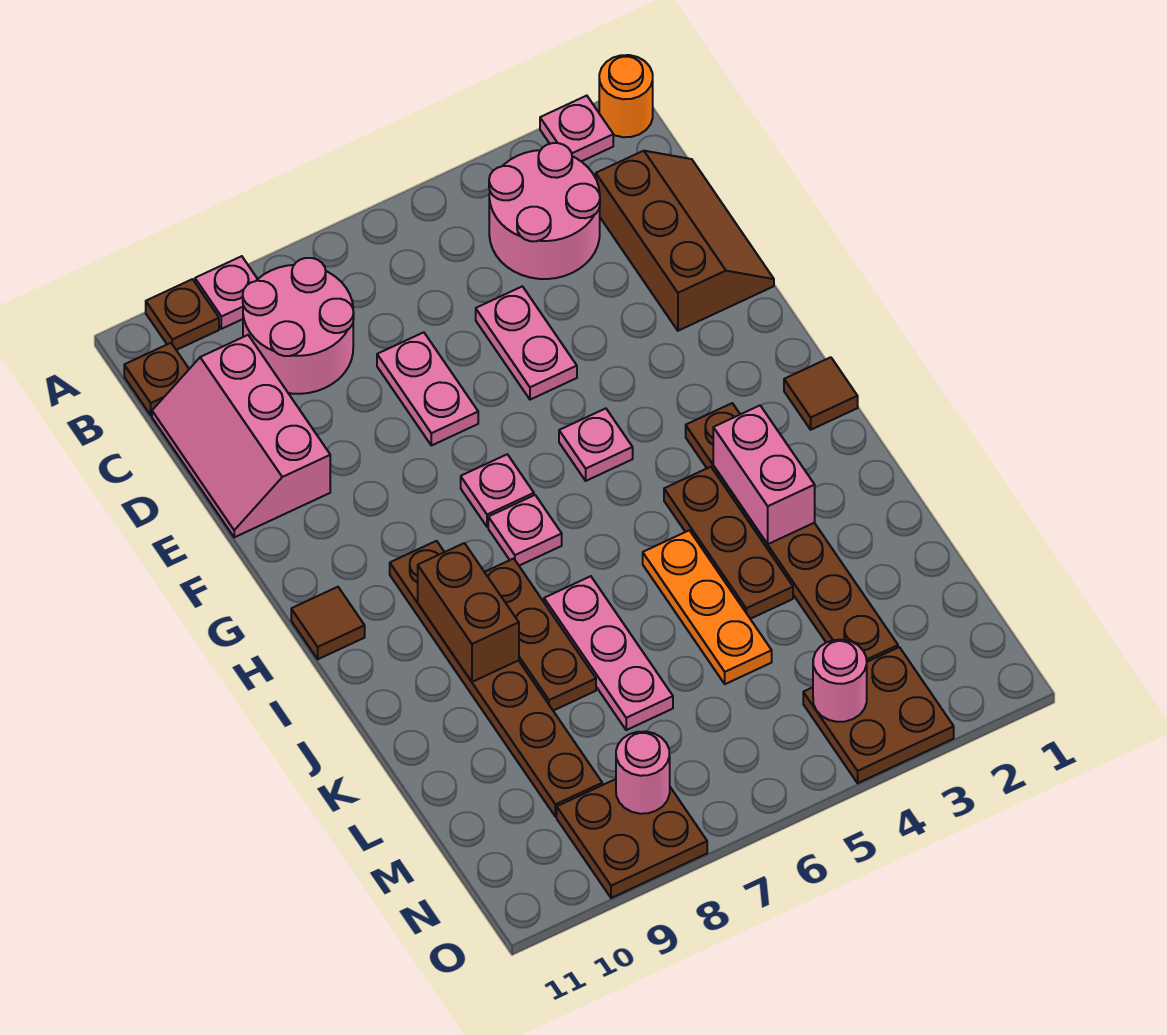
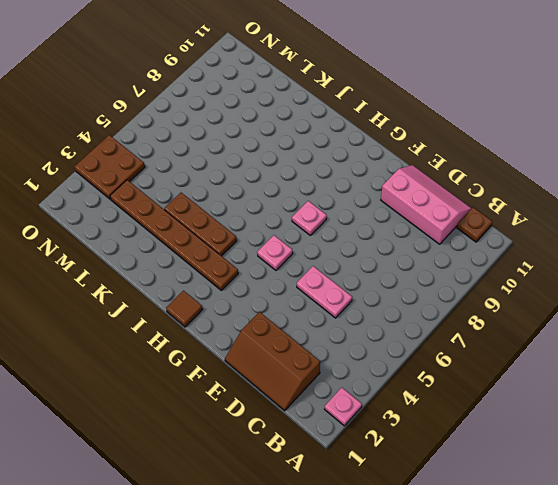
none -> orange 1x1 round brick [599,55,653,137]
none -> pink 1x1 plate [195,256,257,329]
none -> brown 1x1 plate [146,279,219,350]

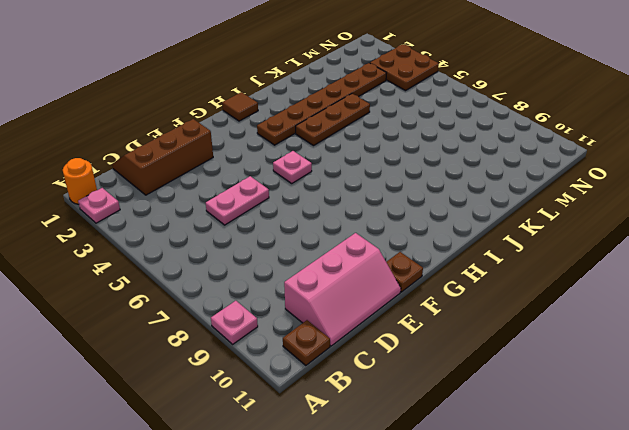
brown 1x1 plate [386,252,423,292] -> brown 1x1 plate moved to [146,279,219,350]
none -> pink 2x2 round brick [489,143,600,279]
none -> pink 2x2 round brick [243,258,354,394]
none -> pink 1x2 plate [377,332,478,446]

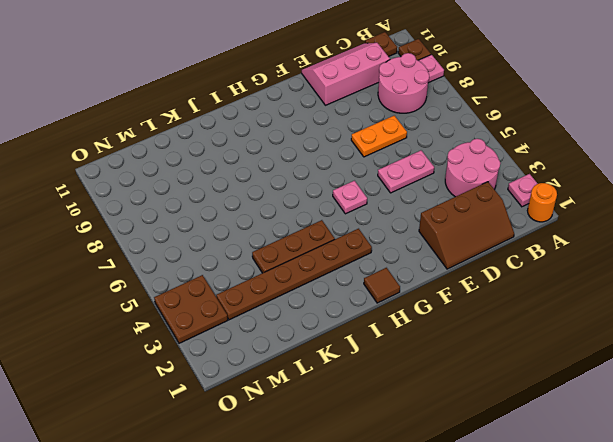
orange 1x2 plate [351,116,407,157] -> pink 1x2 plate [377,332,478,446]
none -> pink 1x1 plate [461,454,534,527]
none -> pink 1x1 plate [488,495,562,566]
none -> brown 1x6 plate [390,541,602,817]

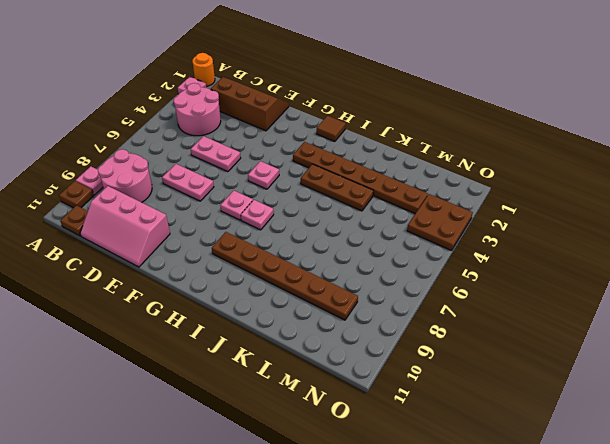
none -> brown 1x1 tile [291,587,365,659]
none -> brown 1x3 plate [485,559,596,711]
none -> orange 1x3 plate [643,530,772,684]

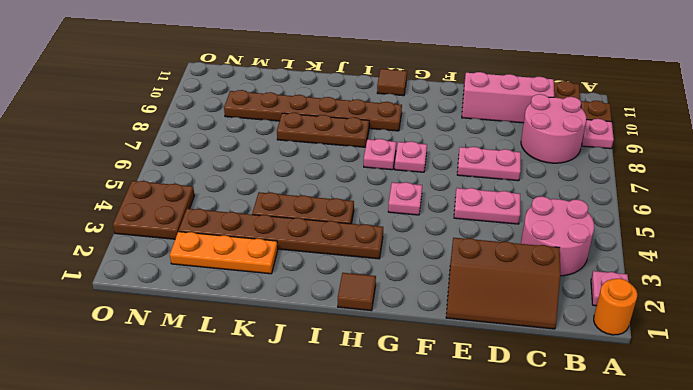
orange 1x3 plate [170,232,278,274] -> orange 1x3 plate moved to [643,530,772,684]
none -> pink 1x3 plate [544,576,673,730]
none -> brown 2x2 plate [557,779,707,898]
none -> pink 1x2 brick [713,406,815,544]

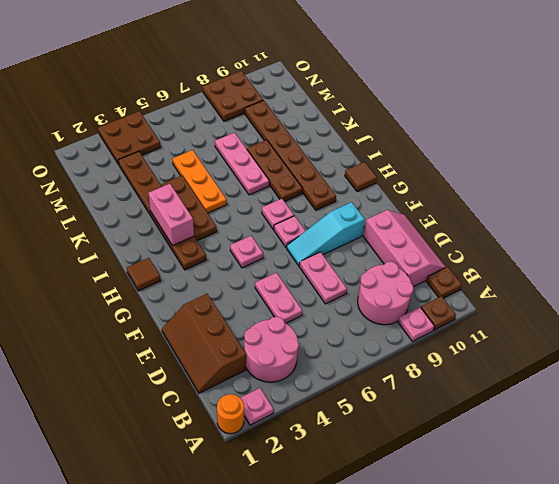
cyan 1x3 slope [287,202,365,266] -> none
none -> brown 1x2 brick [418,543,519,682]
none -> pink 1x1 round brick [813,640,867,722]
none -> pink 1x1 round brick [616,731,670,814]

